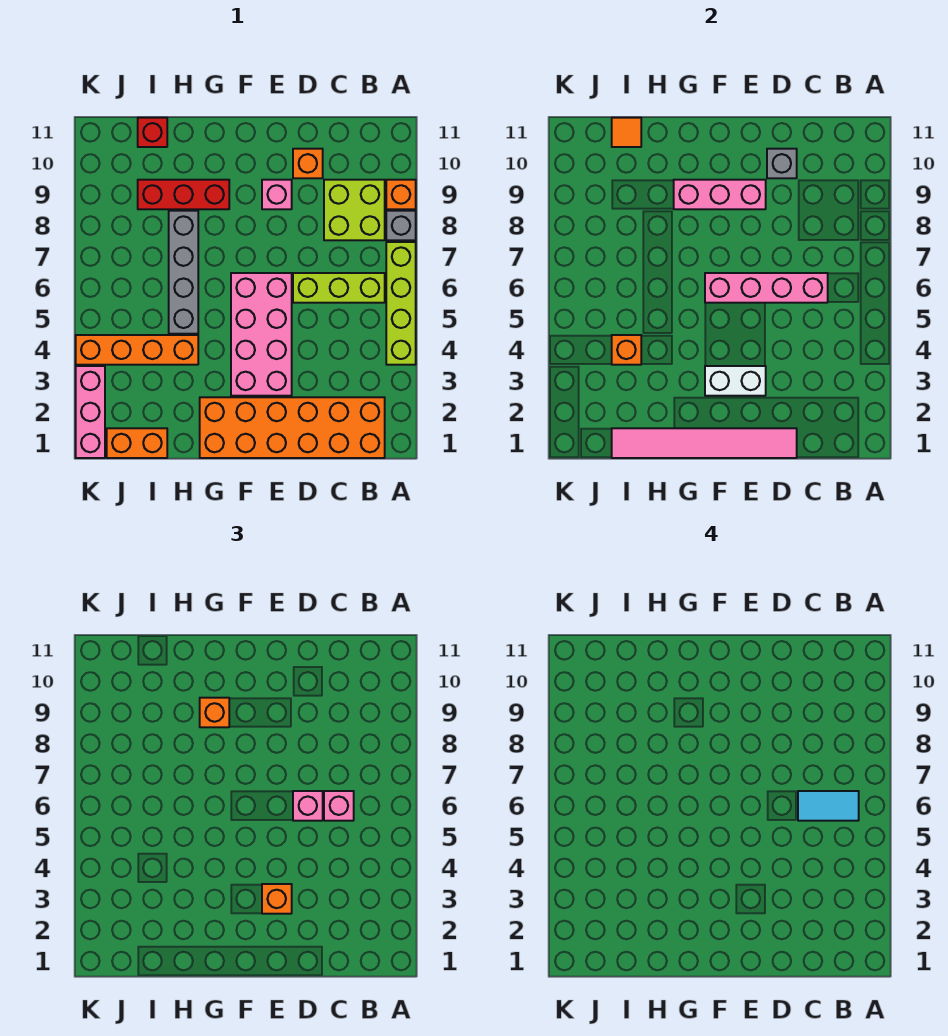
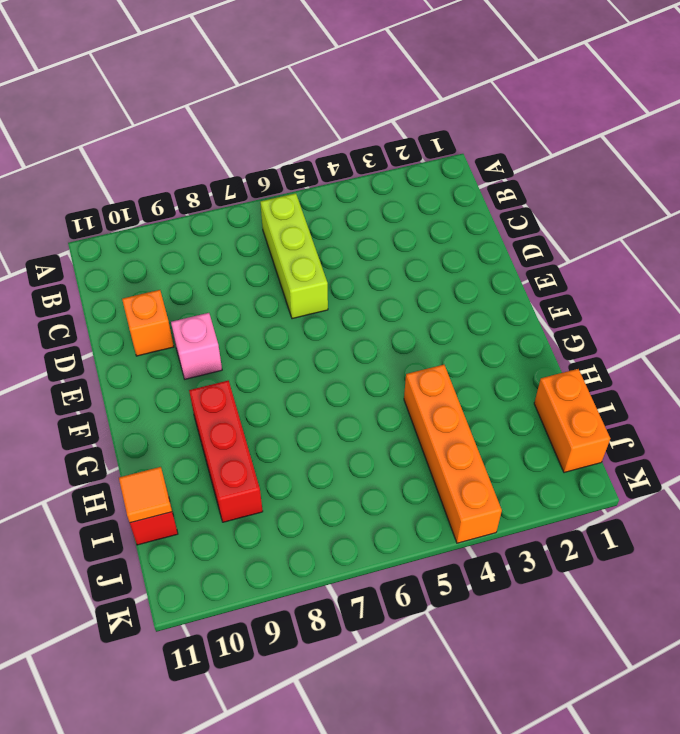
none -> lime 1x4 brick [386,242,416,365]
none -> grey 1x1 brick [386,211,416,240]
none -> orange 1x1 brick [386,180,416,209]

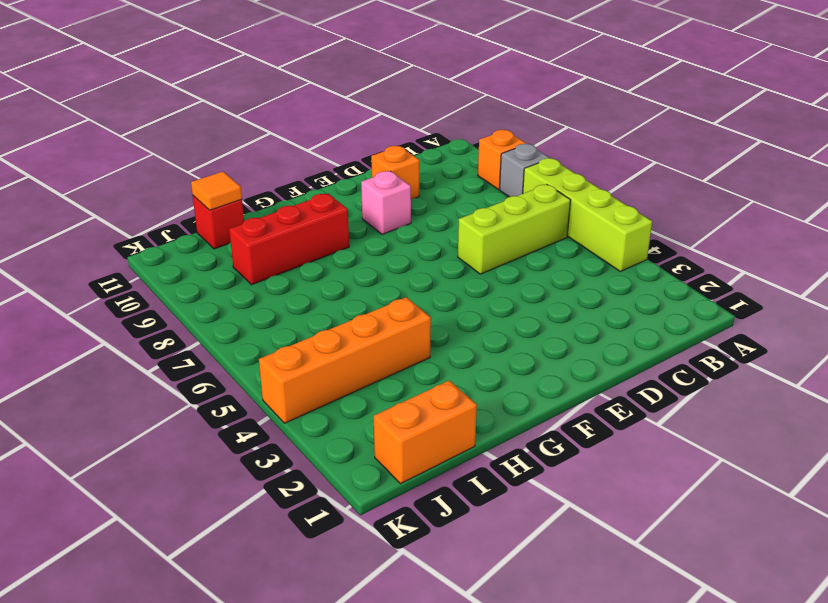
none -> orange 2x6 brick [200,397,385,458]
none -> lime 2x2 brick [324,180,385,240]
none -> pink 2x4 brick [231,273,292,396]

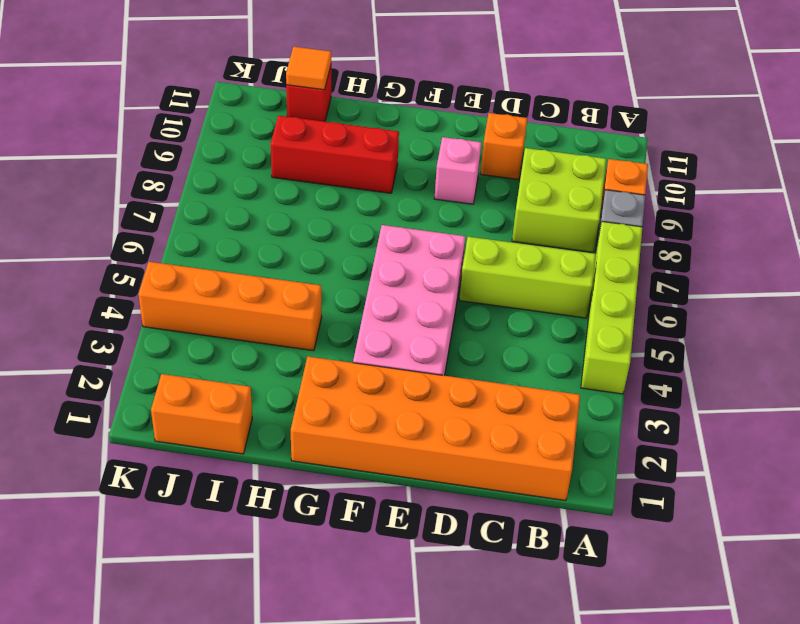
none -> grey 1x4 brick [169,211,198,334]
none -> pink 1x3 brick [76,366,105,458]
none -> pink 1x4 brick [705,273,828,303]

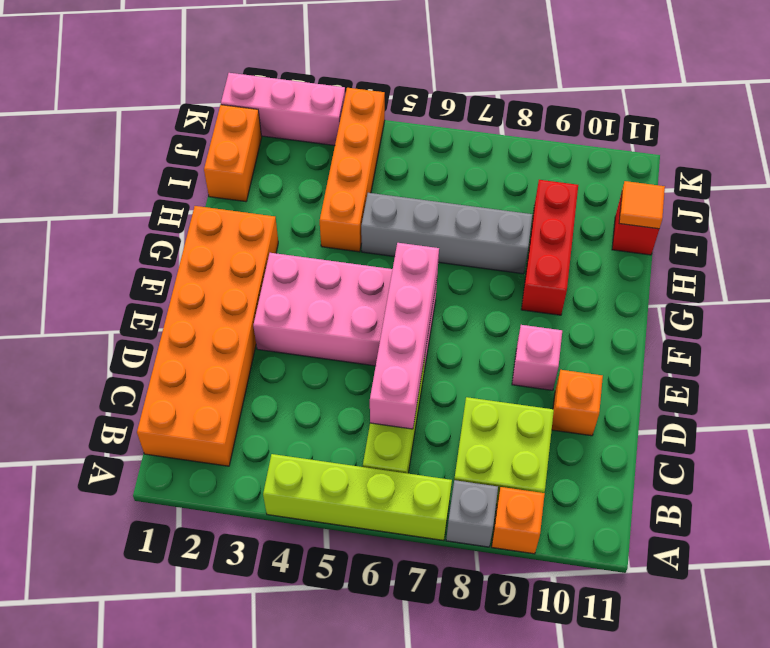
none -> pink 1x6 tile [612,428,797,458]
none -> grey 1x1 brick [767,149,797,178]
none -> white 1x2 brick [705,366,766,396]

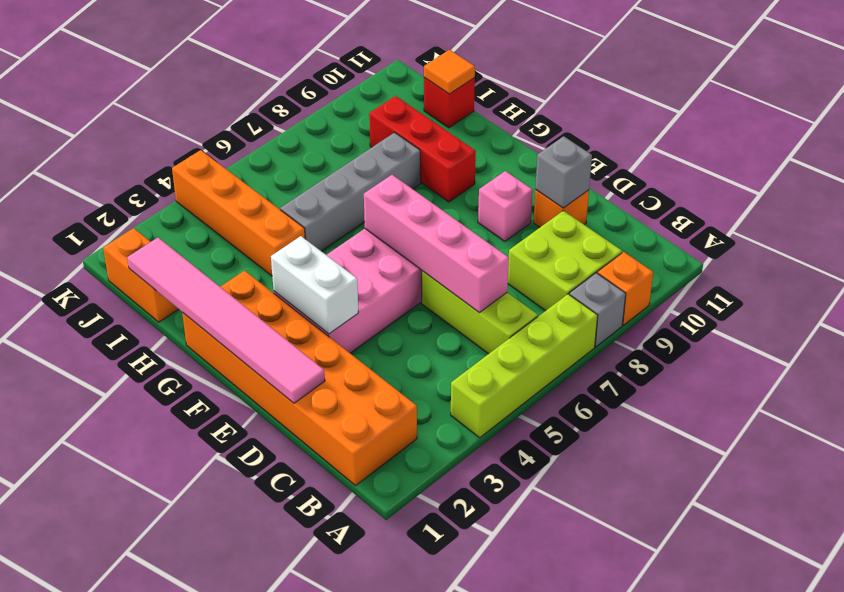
none -> pink 1x3 brick [76,366,105,458]
none -> pink 1x3 brick [674,180,766,209]
none -> orange 1x1 brick [612,335,641,365]

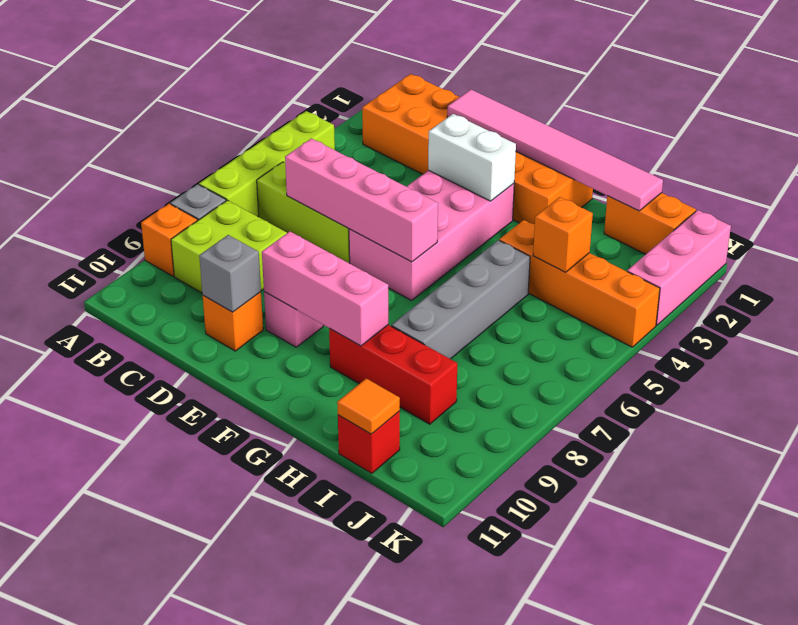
none -> pink 1x1 brick [324,791,354,821]
none -> pink 1x1 brick [293,791,323,821]
none -> orange 1x1 brick [262,884,292,914]

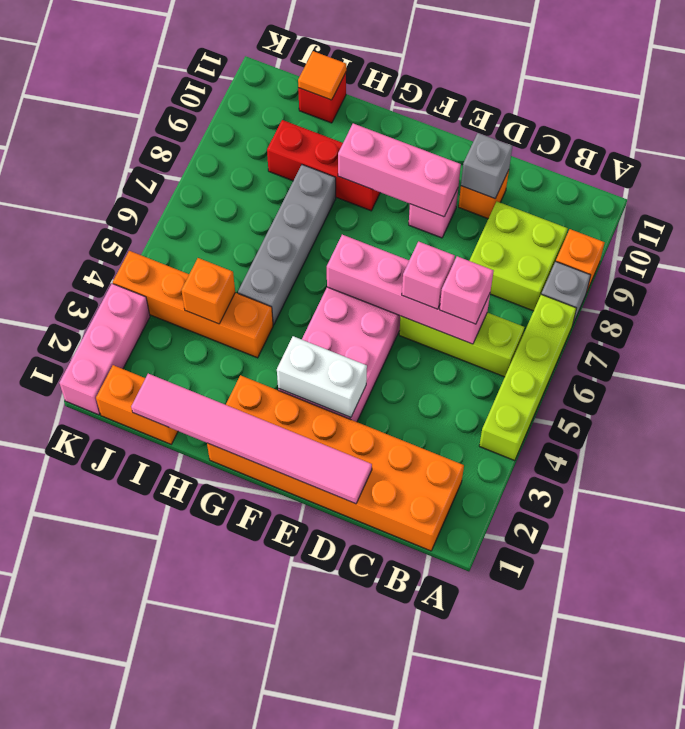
none -> orange 1x1 brick [262,884,292,914]
none -> orange 1x1 brick [200,698,229,727]
none -> cyan 1x2 tile [798,791,859,821]

